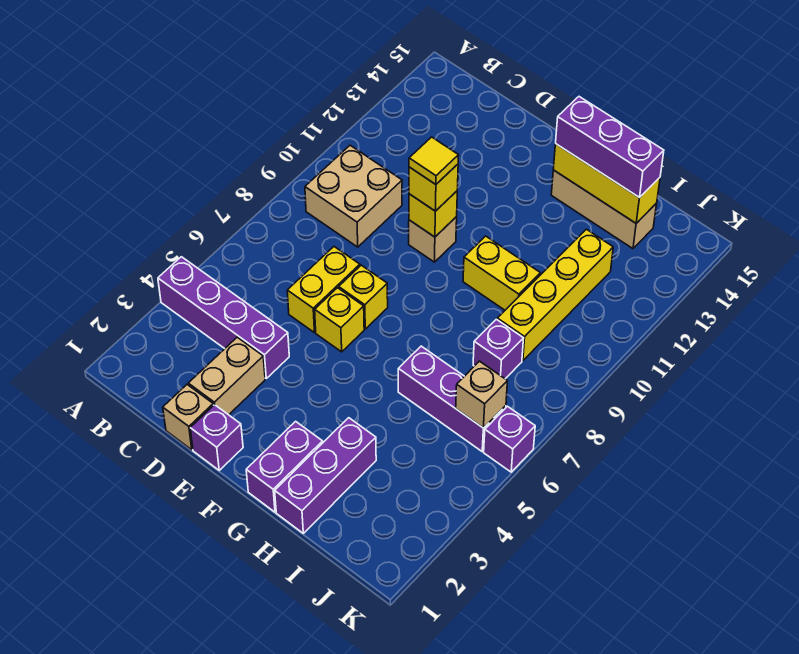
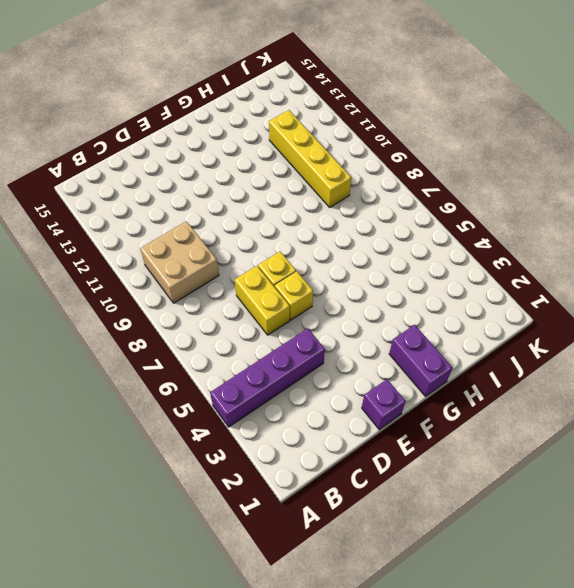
none -> tan 1x1 brick [163,385,213,450]
none -> tan 1x2 brick [188,337,265,415]
none -> tan 1x1 brick [409,217,457,262]

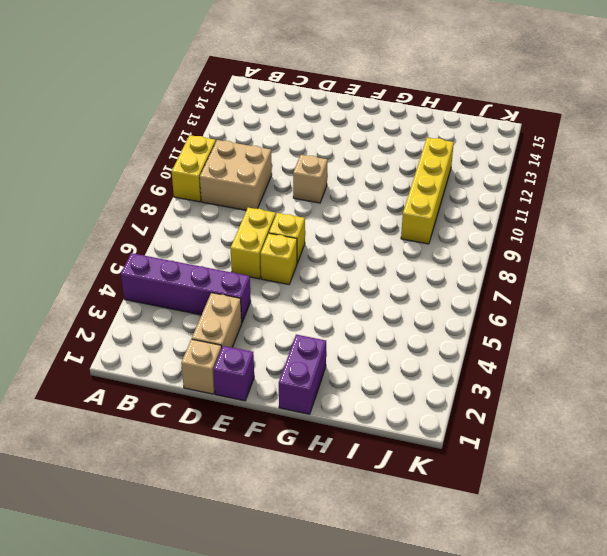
yellow 1x2 brick [172,135,216,202] -> yellow 1x2 brick turned to [463,236,540,310]
none -> tan 1x3 brick [551,170,657,249]
none -> purple 1x3 brick [275,418,376,533]
none -> purple 1x3 brick [398,346,506,451]

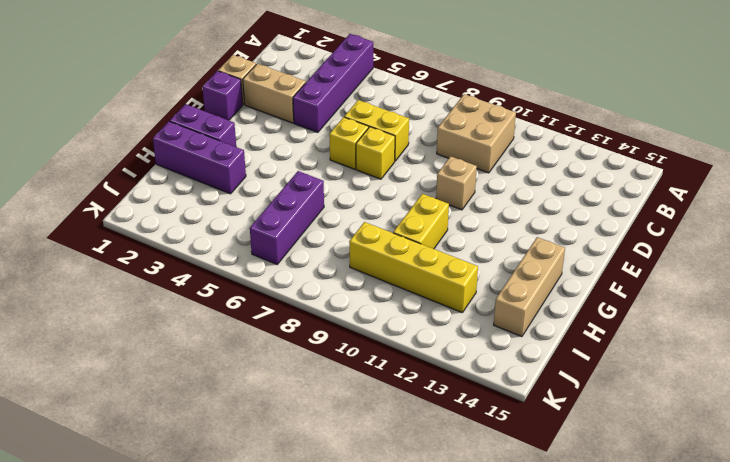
none -> purple 1x1 brick [473,319,524,379]
none -> purple 1x1 brick [484,406,535,472]
none -> yellow 1x1 brick [409,191,457,237]

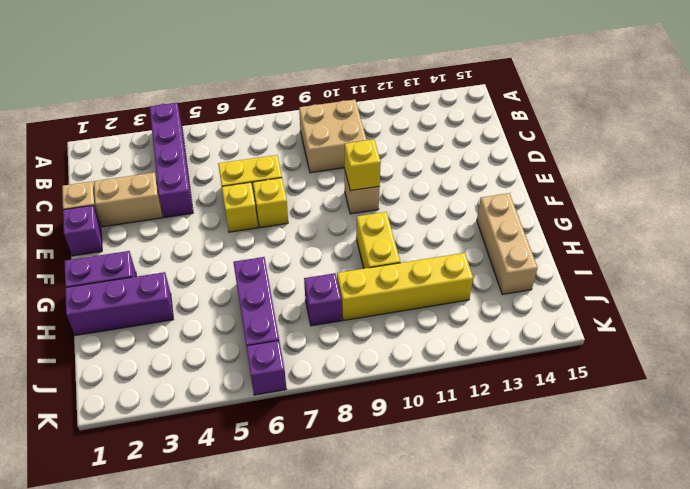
none -> yellow 1x3 brick [553,144,660,223]
none -> tan 1x1 brick [456,361,507,428]
none -> yellow 1x1 brick [409,164,458,211]

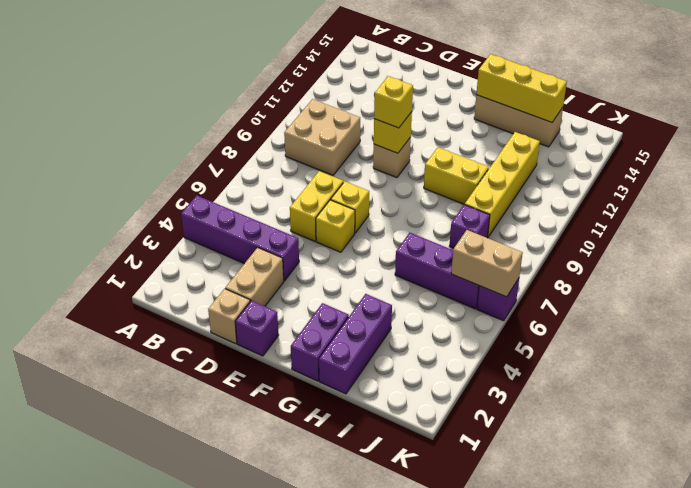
tan 1x2 brick [451,230,523,297] -> tan 1x1 brick [456,361,507,428]
none -> purple 1x3 brick [556,97,664,198]
none -> yellow 1x1 tile [409,137,459,184]

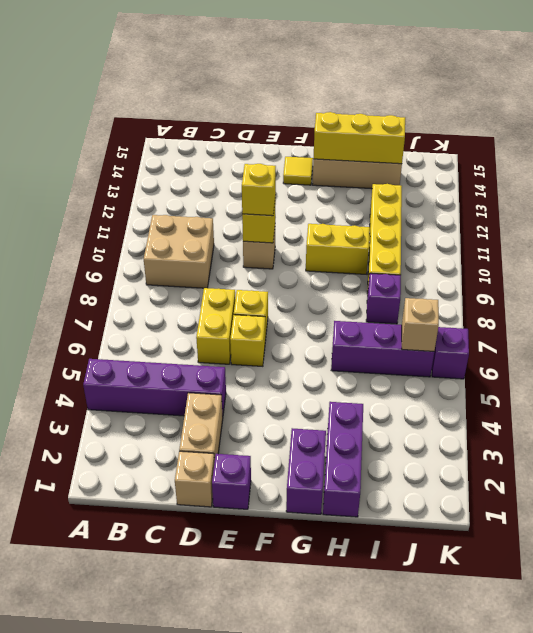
yellow 1x1 tile [283,157,313,185] -> yellow 1x1 tile moved to [409,137,459,184]
none -> purple 1x3 brick [556,97,664,198]

